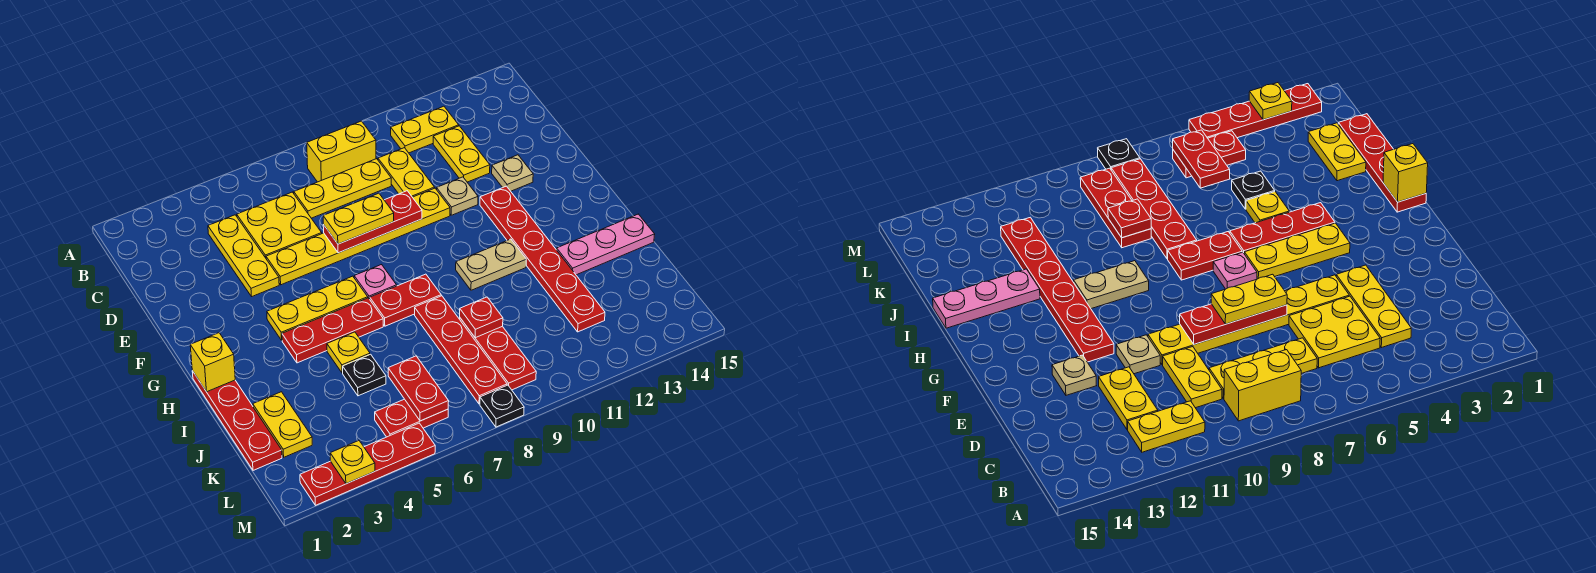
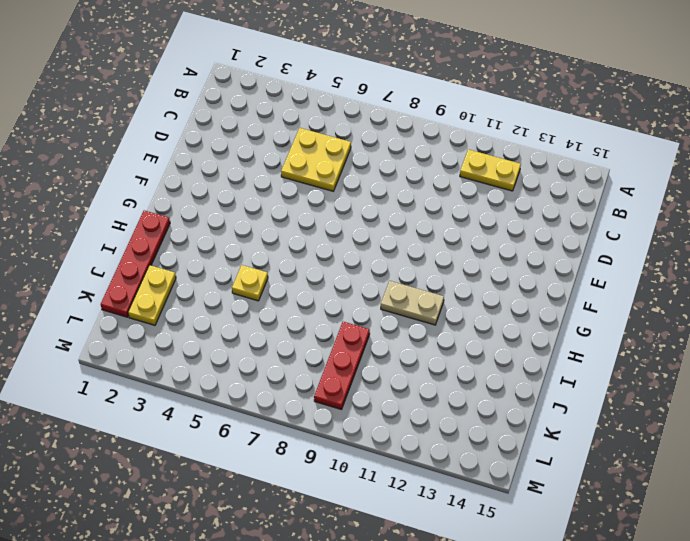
none -> yellow 1x2 brick [307,121,376,182]
none -> yellow 1x3 plate [208,215,279,296]
none -> yellow 1x3 plate [294,159,391,218]
none -> yellow 1x2 plate [378,148,435,197]

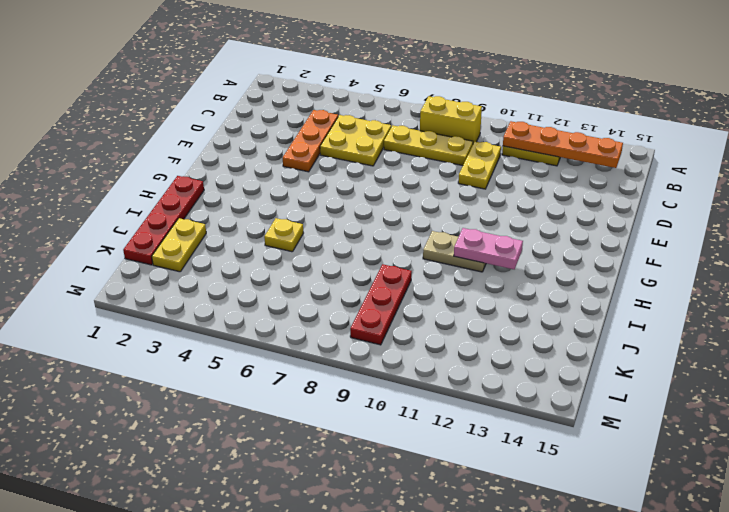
orange 1x4 plate [503,121,623,168] -> none
orange 1x3 plate [283,110,338,172] -> yellow 1x3 plate [208,215,279,296]
pink 1x2 plate [454,228,523,269] -> none
none -> yellow 1x2 plate [433,126,490,182]
none -> yellow 1x6 plate [266,188,450,285]
none -> tan 1x1 plate [437,177,478,215]
none -> tan 1x1 plate [492,155,533,191]

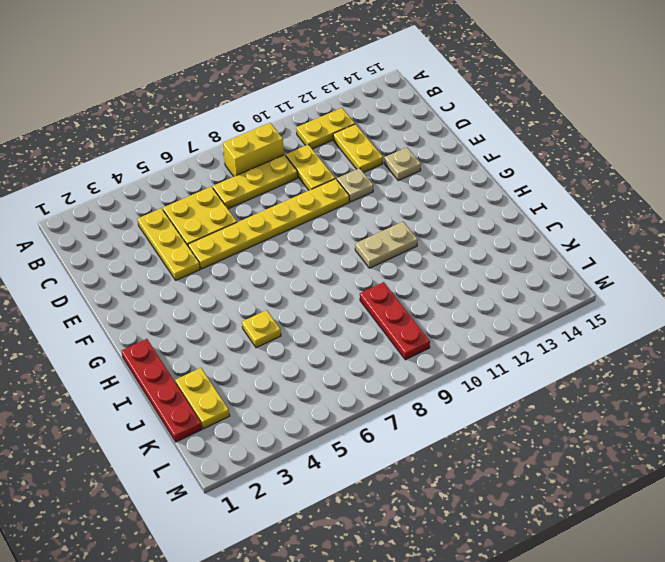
none -> red 1x6 plate [480,186,605,332]
none -> yellow 1x3 plate [267,276,368,340]
none -> pink 1x1 plate [354,265,397,299]
none -> red 1x3 plate [282,298,383,363]

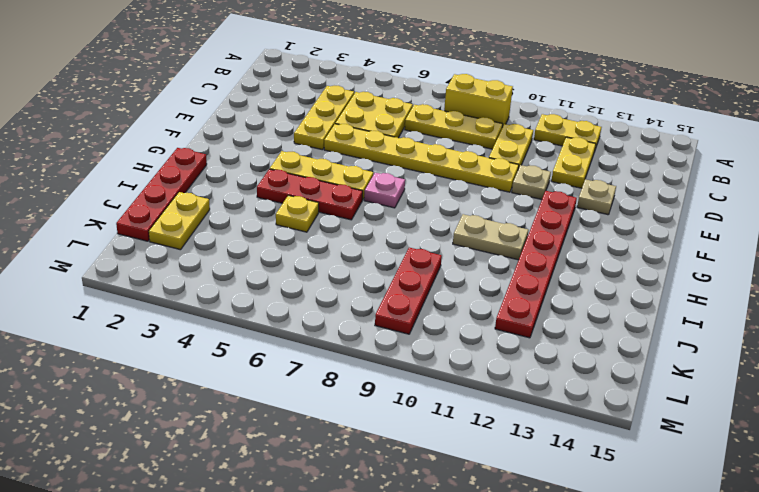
none -> red 1x2 plate [370,274,441,326]
none -> red 1x4 plate [415,296,507,404]
none -> pink 1x3 plate [557,214,655,275]
none -> black 1x1 plate [343,354,386,396]

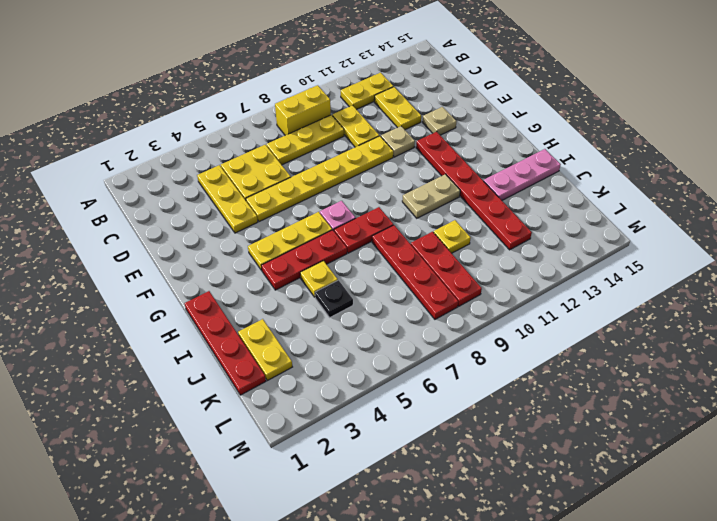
yellow 1x1 plate [434,220,471,253] -> yellow 1x1 plate moved to [330,441,375,484]
none -> red 1x2 plate [375,399,448,437]
none -> red 1x4 plate [300,423,435,505]
none -> black 1x1 plate [480,385,524,427]
none -> red 1x3 plate [323,191,422,253]

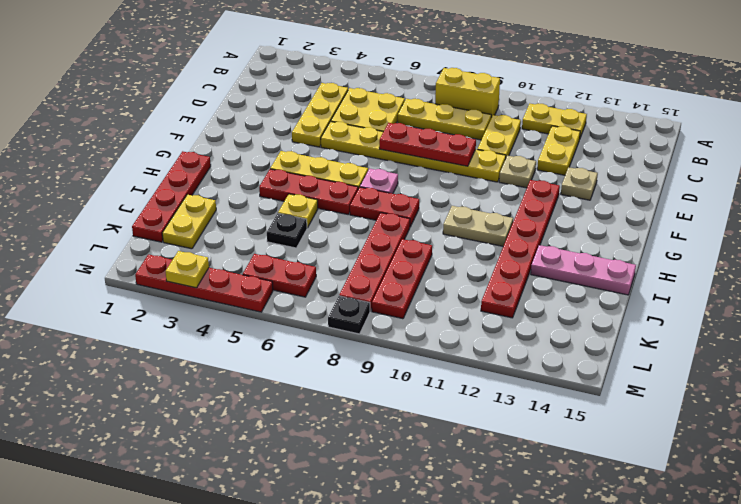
none -> yellow 1x1 brick [190,333,235,392]
none -> red 1x1 plate [460,297,503,338]
none -> red 1x2 plate [388,356,449,421]
none -> yellow 1x2 plate [323,193,394,244]

